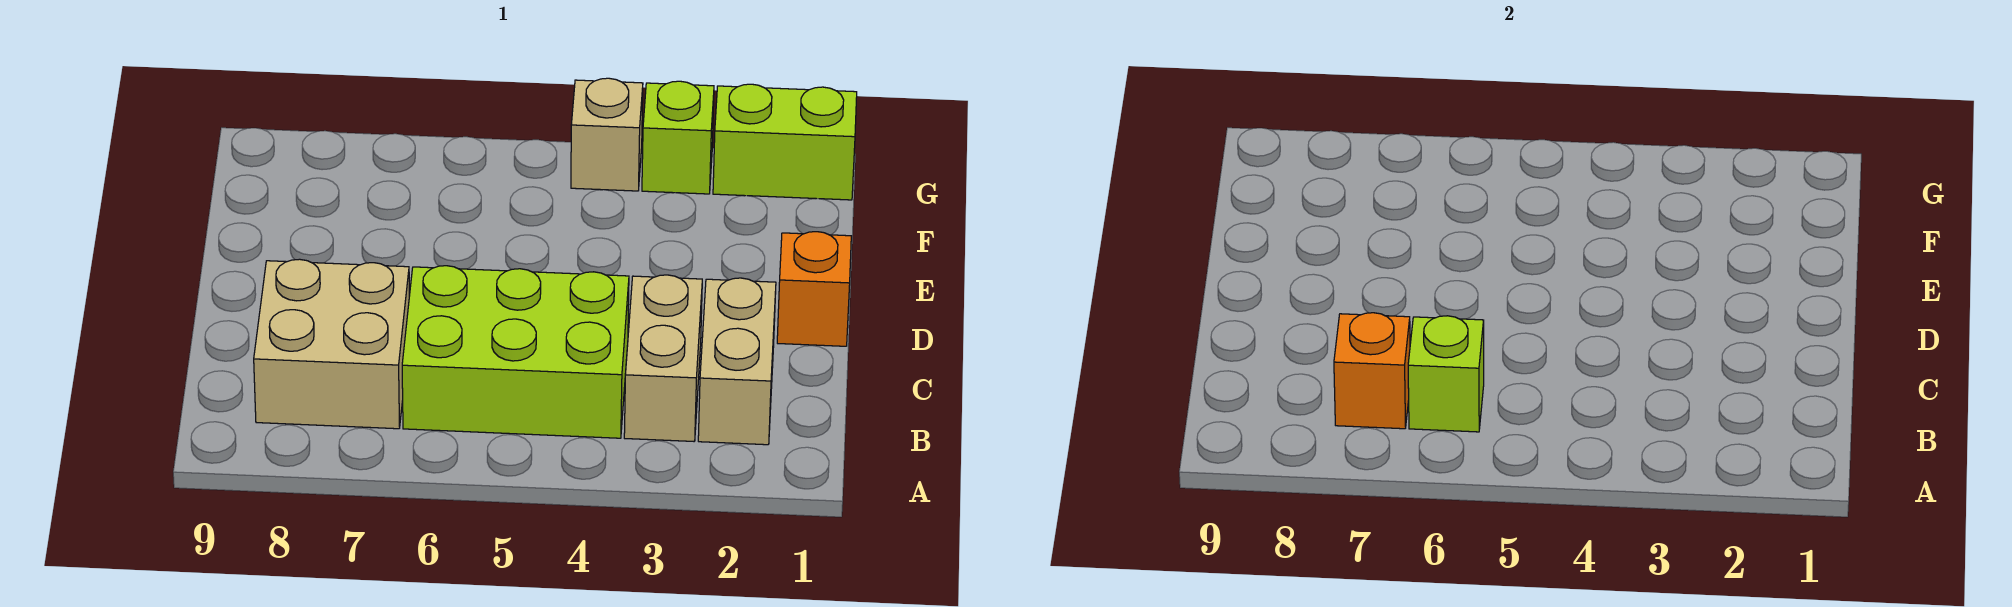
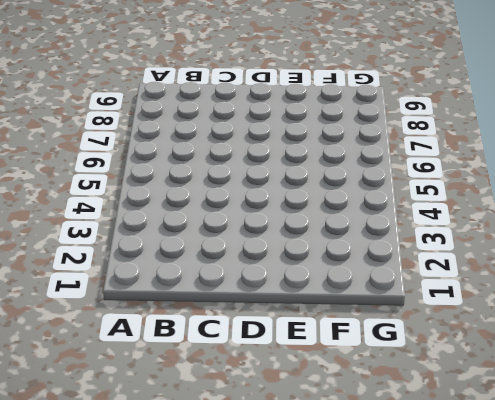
none -> tan 1x2 brick [698,278,776,445]
none -> tan 1x2 brick [624,275,702,441]

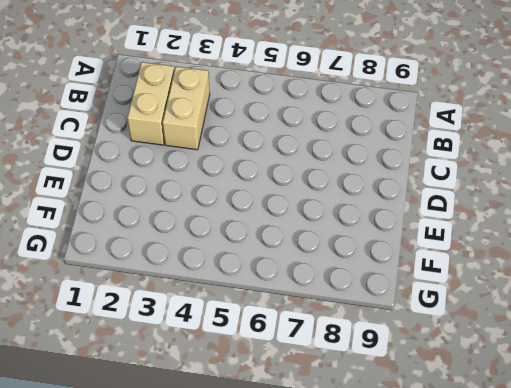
none -> lime 2x3 brick [402,266,629,438]
none -> tan 2x2 brick [254,259,409,429]

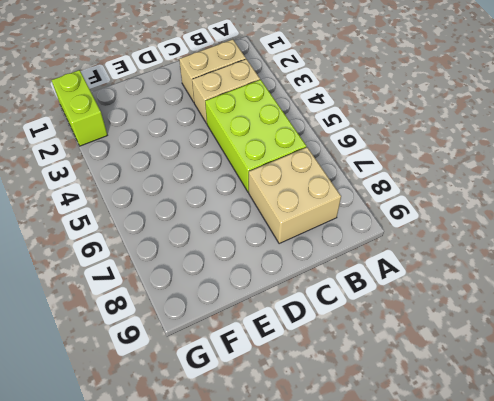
none -> orange 1x1 brick [777,232,851,346]
none -> lime 1x1 brick [642,81,714,194]

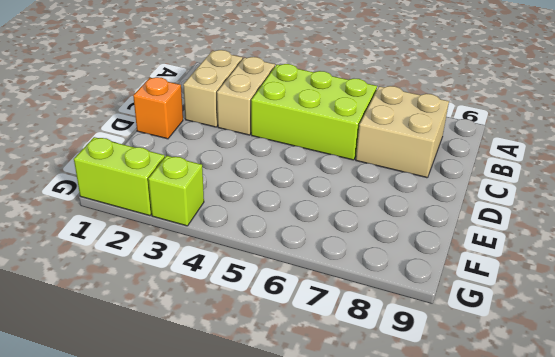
none -> tan 1x1 brick [571,78,643,191]
none -> lime 1x1 brick [1408,316,1484,432]

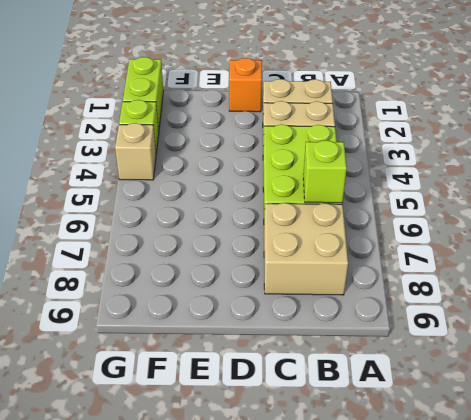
none -> orange 1x1 brick [1334,313,1410,429]

